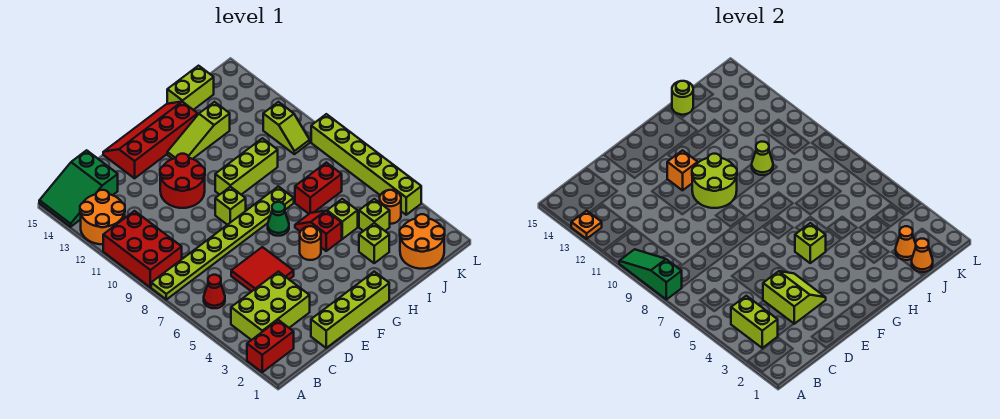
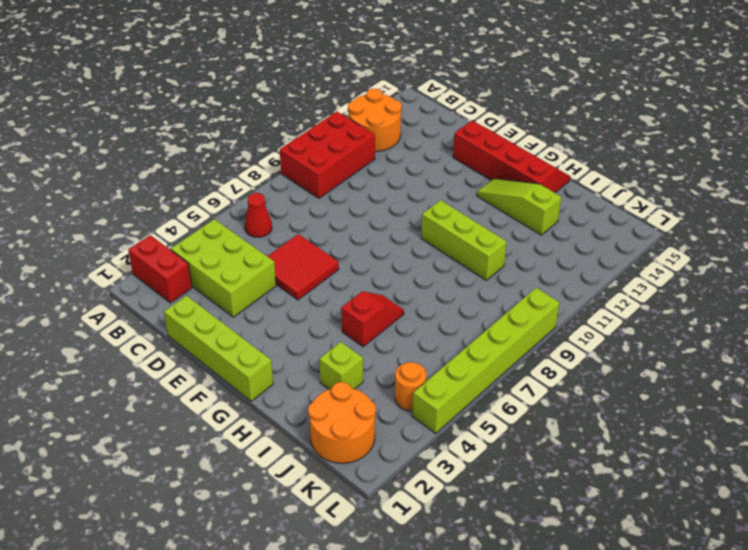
none -> lime 1x8 plate [151,186,294,300]
none -> green 2x3 slope [39,150,118,227]
none -> red 2x2 round brick [160,154,205,208]
none -> lime 1x1 brick [215,187,246,225]

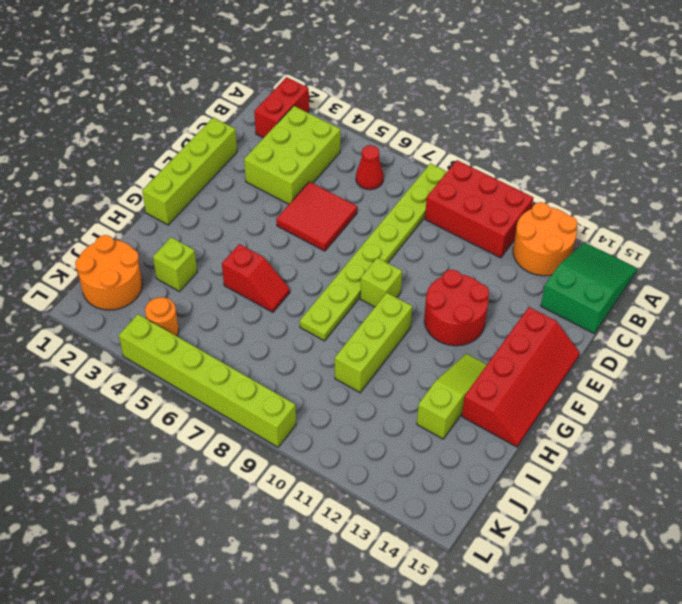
none -> orange 1x1 round brick [300,226,321,260]
none -> green 1x1 cone [268,202,289,236]
none -> lime 1x1 brick [327,199,358,239]
none -> red 1x2 brick [295,163,342,214]

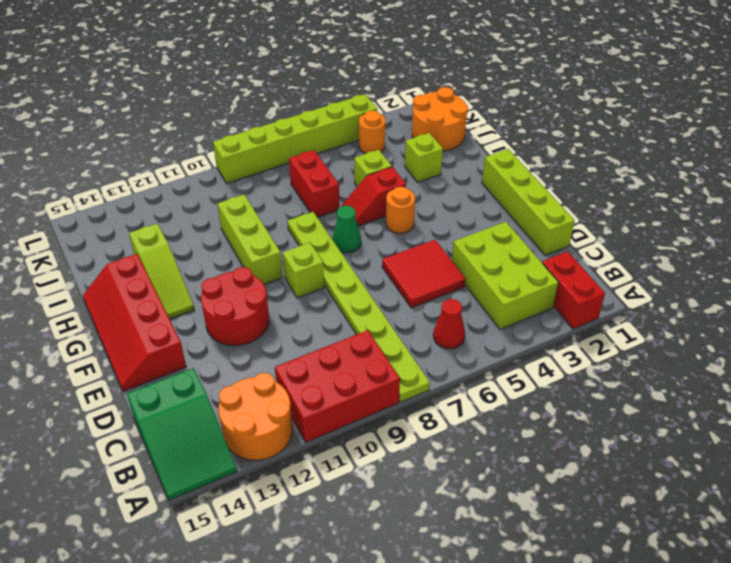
none -> lime 1x2 brick [167,66,214,110]
none -> lime 1x1 brick [359,199,390,231]
none -> lime 1x2 slope [263,102,310,154]
none -> green 1x3 slope [619,249,682,300]

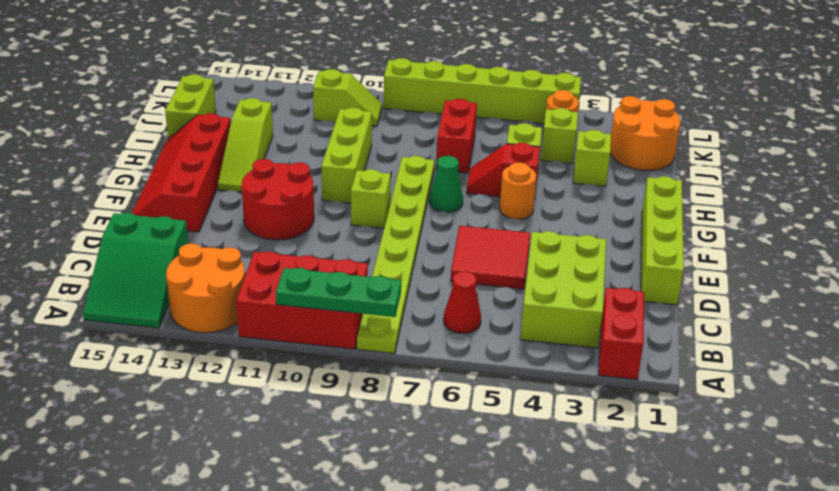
green 1x3 plate [276,268,401,317] -> green 1x3 slope [619,249,682,300]
none -> orange 1x1 plate [571,211,602,239]
none -> lime 1x2 brick [731,296,778,348]
none -> lime 2x2 slope [763,271,826,324]
none -> lime 2x2 round brick [692,154,737,208]

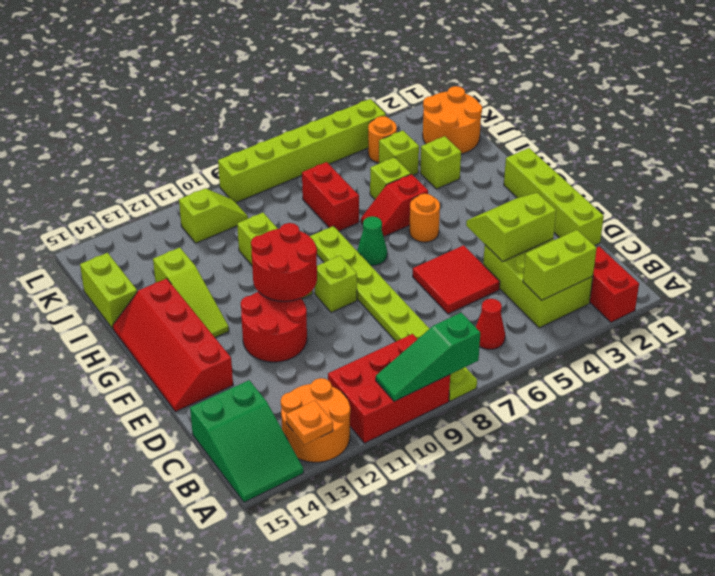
red 2x2 round brick [251,223,317,301] -> lime 2x2 round brick [692,154,737,208]
none -> orange 1x1 brick [667,150,698,190]
none -> lime 1x1 brick [795,223,826,263]
none -> lime 1x1 cone [752,142,773,175]
none -> lime 1x1 round brick [672,81,693,115]

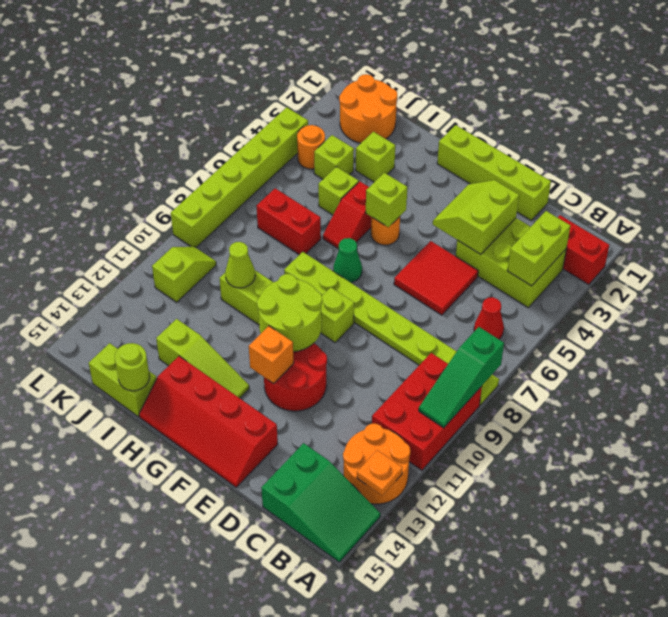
none -> orange 1x1 cone [912,239,933,272]
none -> orange 1x1 cone [896,226,916,260]

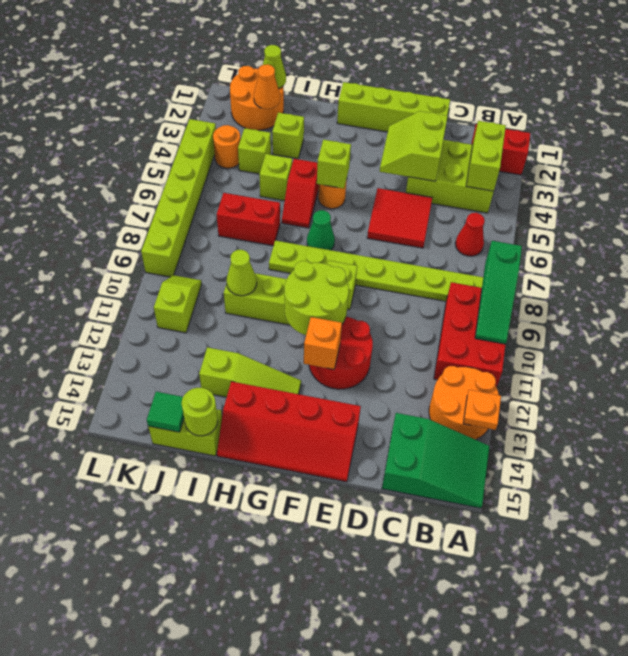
lime 1x1 cone [263,45,286,88] -> orange 1x1 cone [912,239,933,272]
green 1x1 tile [147,392,184,432] -> none

